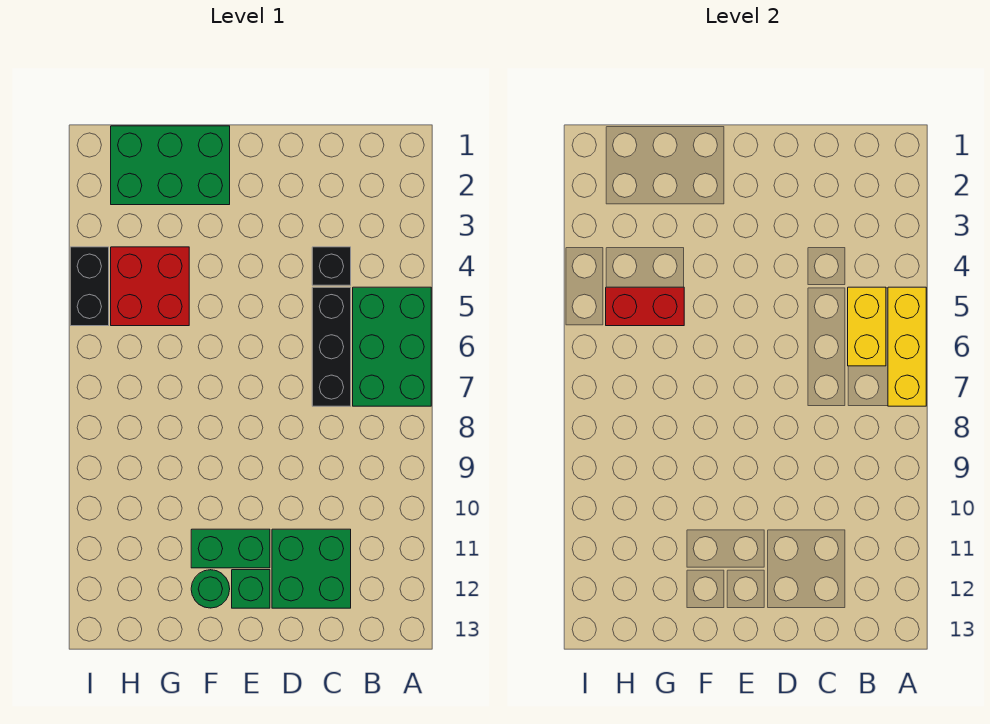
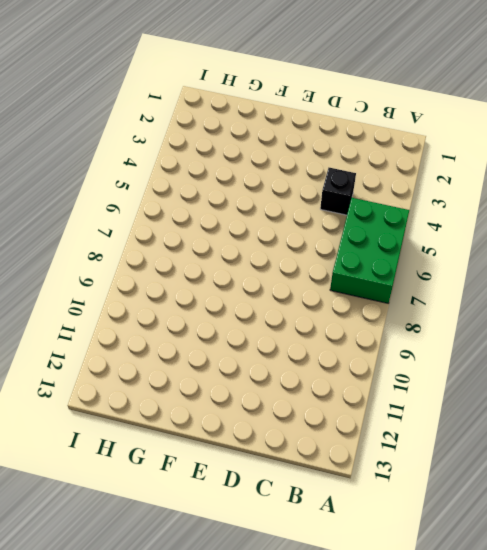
none -> black 1x3 brick [312,287,351,406]
none -> green 2x2 brick [272,529,351,608]
none -> green 1x2 brick [191,529,270,568]

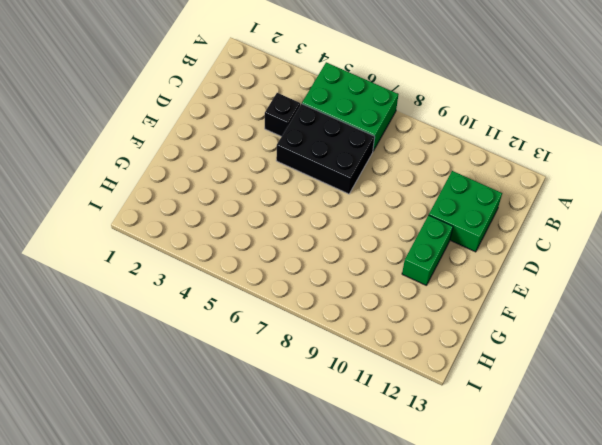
black 2x3 brick [276,104,375,194] -> black 1x3 brick [312,287,351,406]
none -> green 1x1 brick [232,570,270,608]
none -> green 2x3 brick [111,126,230,205]
none -> green 1x1 round brick [191,570,230,608]

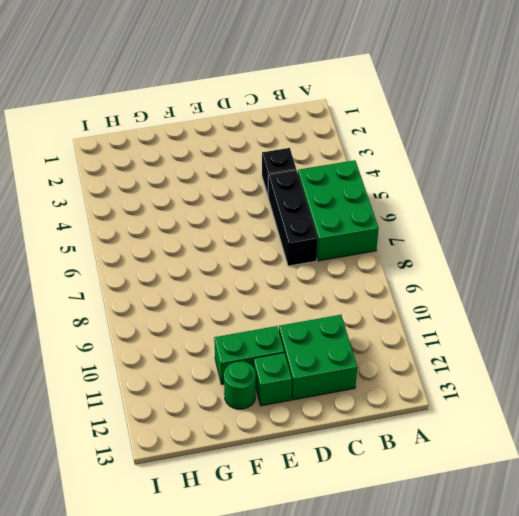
none -> green 2x3 brick [111,126,230,205]
none -> red 2x2 brick [111,247,189,326]
none -> black 1x2 brick [70,247,109,326]

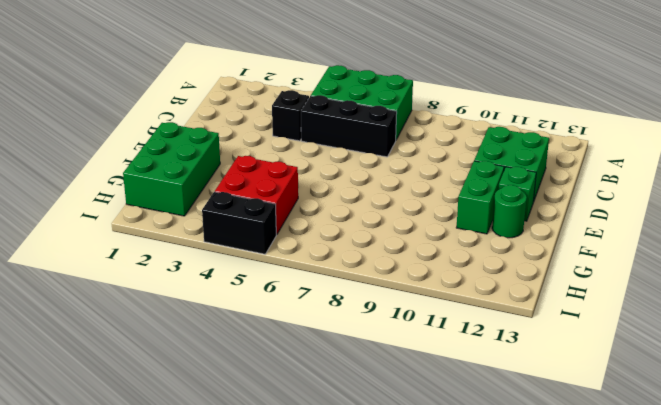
none -> yellow 1x3 brick [888,287,926,406]
none -> yellow 1x2 brick [848,287,886,366]
none -> red 1x2 brick [606,287,684,326]

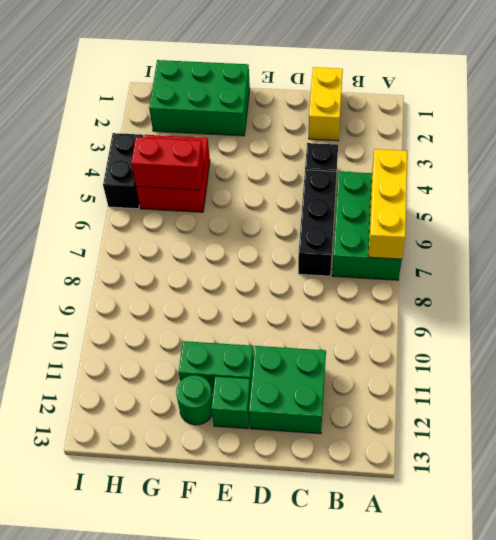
yellow 1x2 brick [309,67,343,141] -> yellow 1x2 brick moved to [848,287,886,366]

